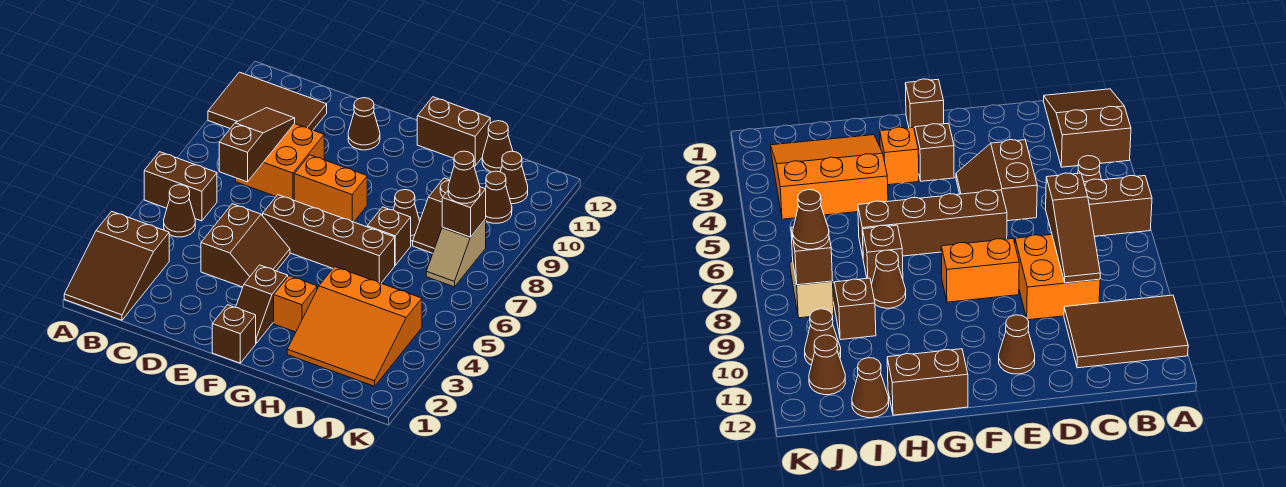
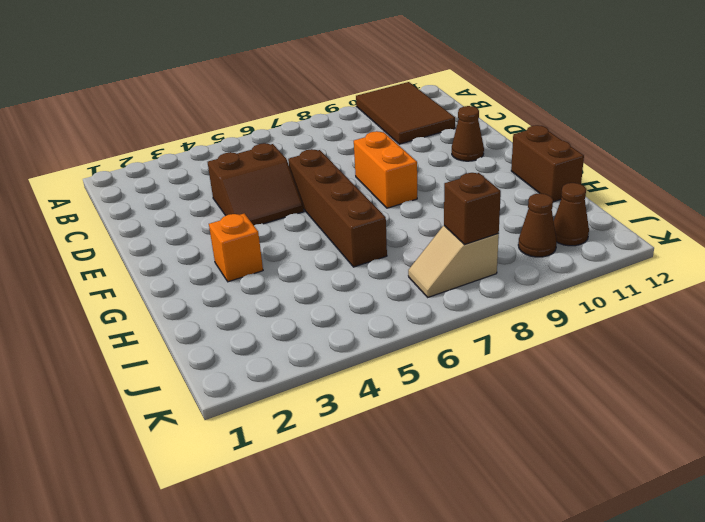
none -> brown 2x3 slope [64,211,169,320]
none -> brown 1x2 brick [144,152,217,221]
none -> brown 1x1 cone [164,185,195,237]

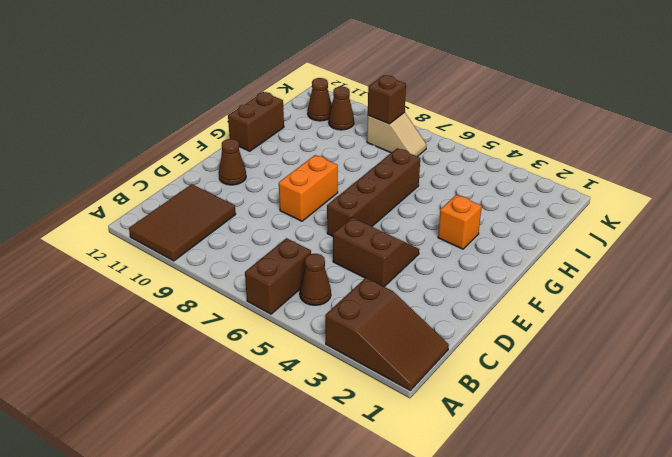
none -> orange 2x2 brick [235,124,324,200]
none -> brown 1x1 brick [212,305,256,363]
none -> brown 1x2 slope [236,265,288,343]

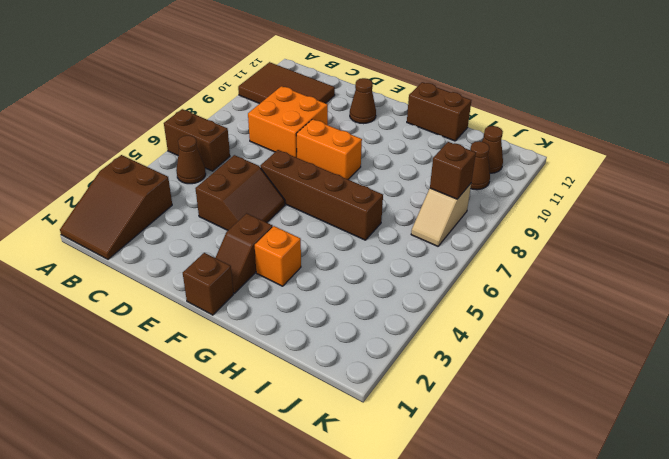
none -> orange 3x3 slope [287,267,422,386]
none -> brown 1x1 brick [367,207,411,265]
none -> brown 1x1 cone [393,190,420,241]

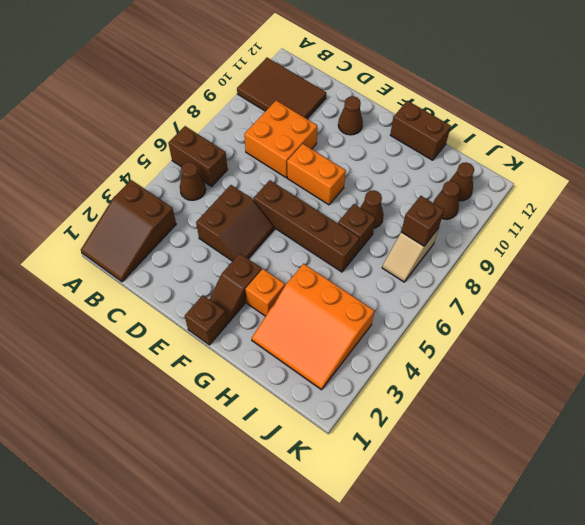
none -> brown 1x2 slope [413,178,450,253]
none -> brown 1x1 cone [482,121,513,172]
none -> brown 1x3 slope [219,108,295,182]

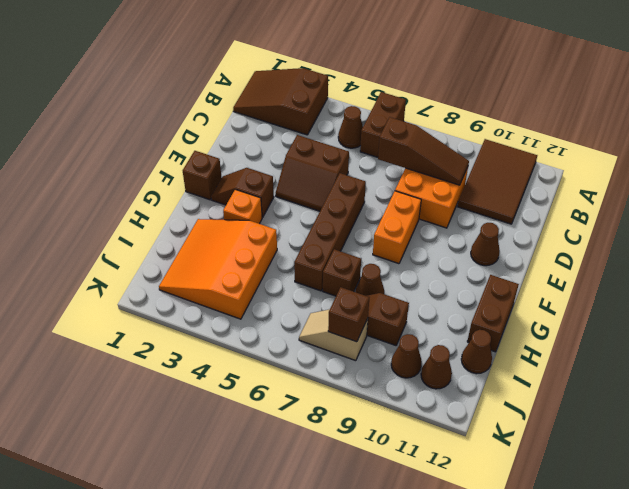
none -> brown 1x1 cone [448,151,480,203]

